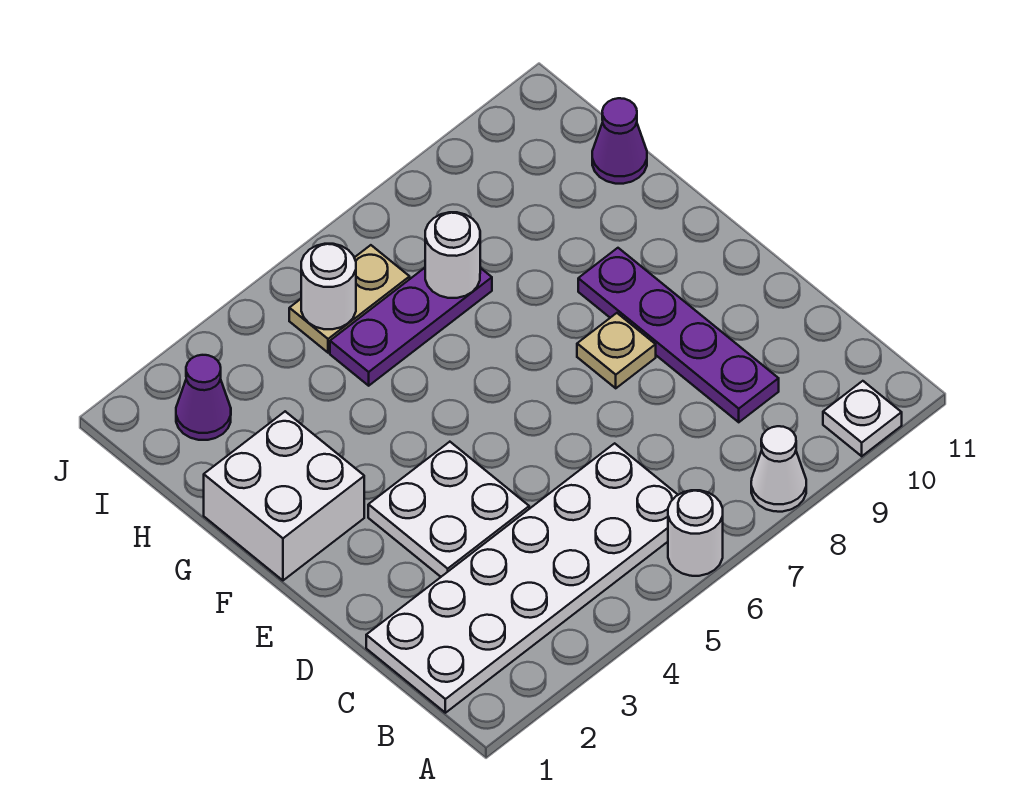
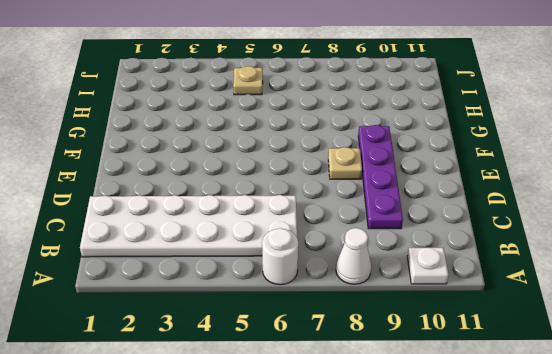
tan 1x1 plate [233,66,263,95] -> tan 1x2 plate [289,245,410,353]
none -> white 2x2 plate [368,442,529,577]
none -> white 2x2 brick [204,411,364,580]
none -> purple 1x3 plate [330,268,492,386]

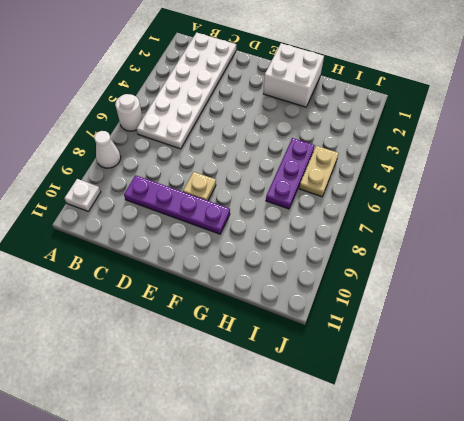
none -> white 2x2 plate [368,442,529,577]
none -> purple 1x1 cone [592,98,647,184]
none -> purple 1x1 cone [176,355,231,440]

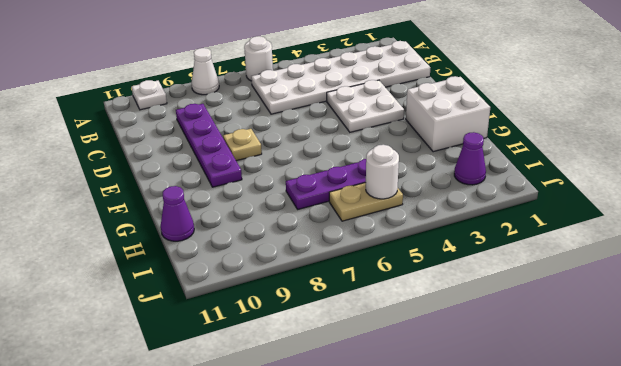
none -> white 1x1 round brick [425,212,480,298]

